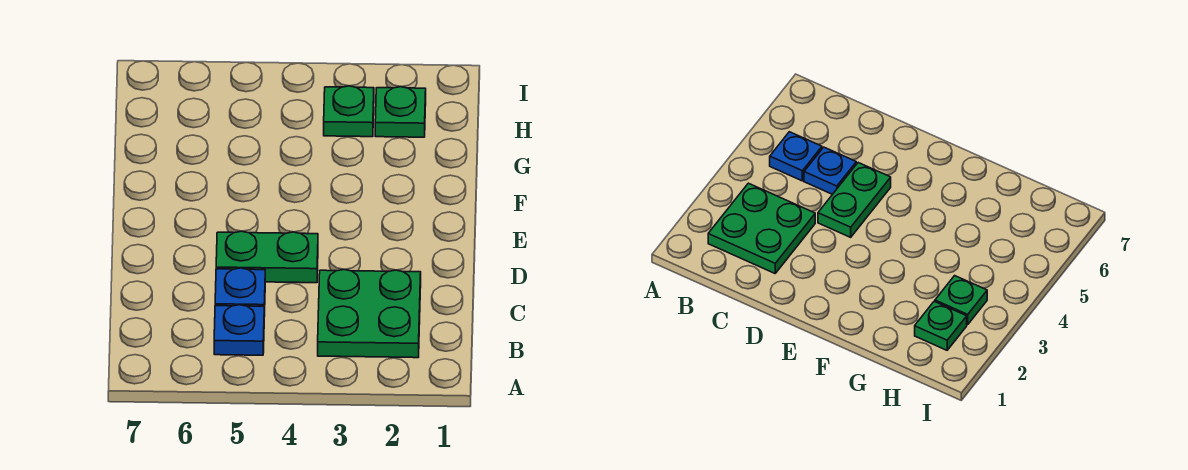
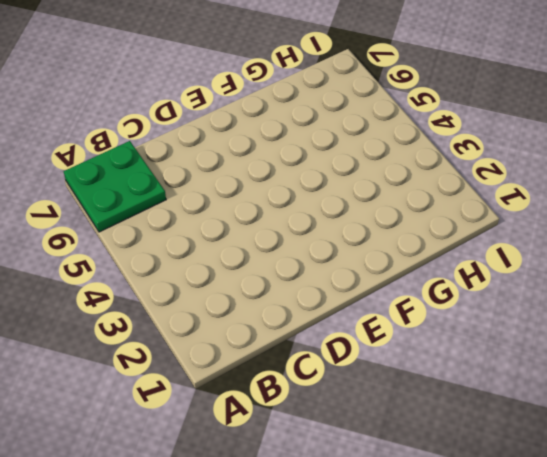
green 2x2 plate [64,141,166,232] -> green 2x2 plate moved to [318,270,421,358]
none -> blue 1x1 plate [214,305,264,355]
none -> blue 1x1 plate [215,268,265,316]

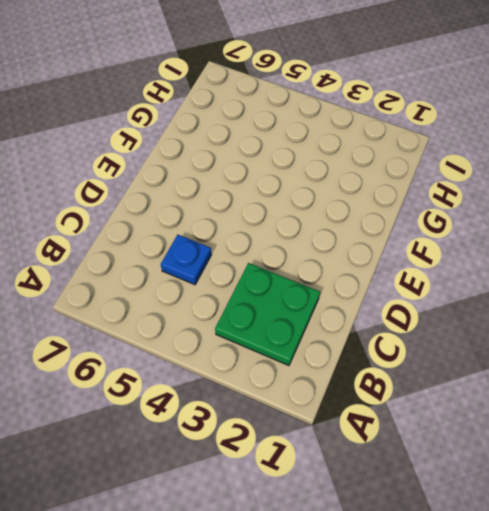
none -> blue 1x1 plate [214,305,264,355]
none -> green 1x2 plate [216,231,318,283]

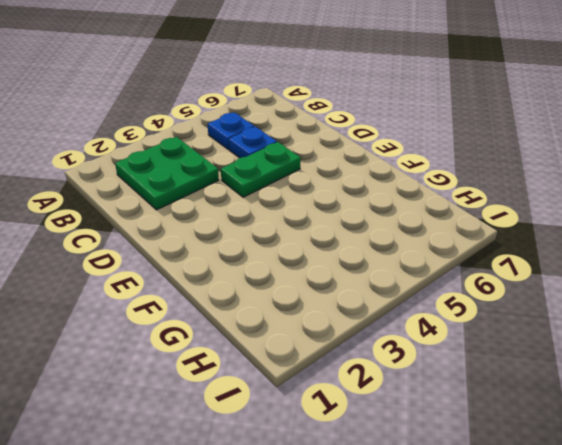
none -> green 1x1 plate [375,87,426,137]
none -> green 1x1 plate [324,86,374,137]

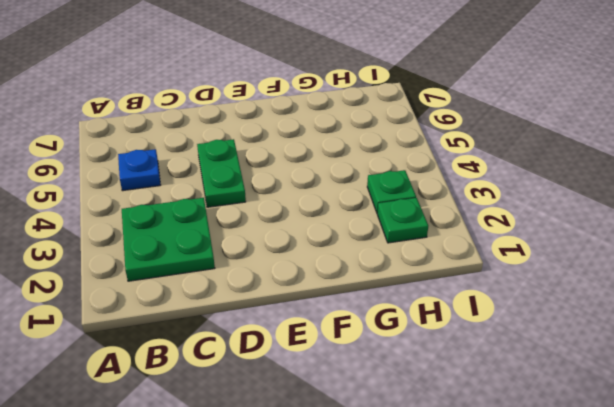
none -> blue 1x1 plate [215,268,265,316]

